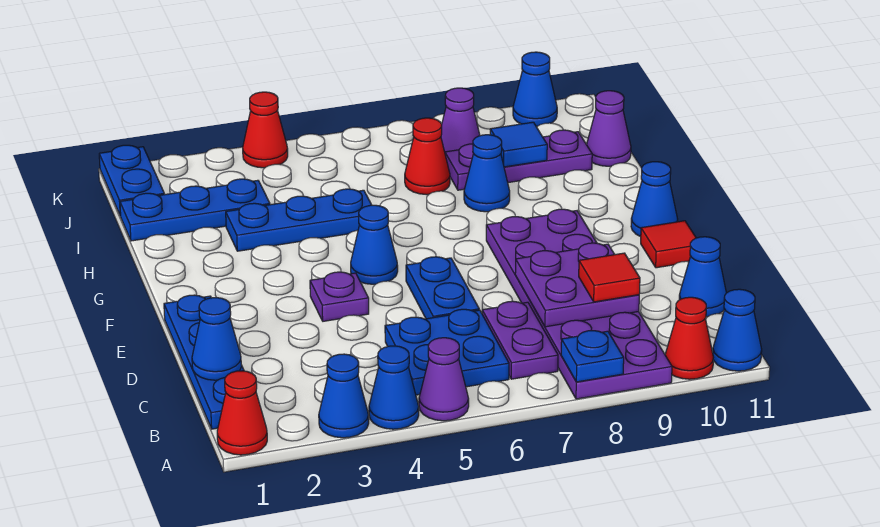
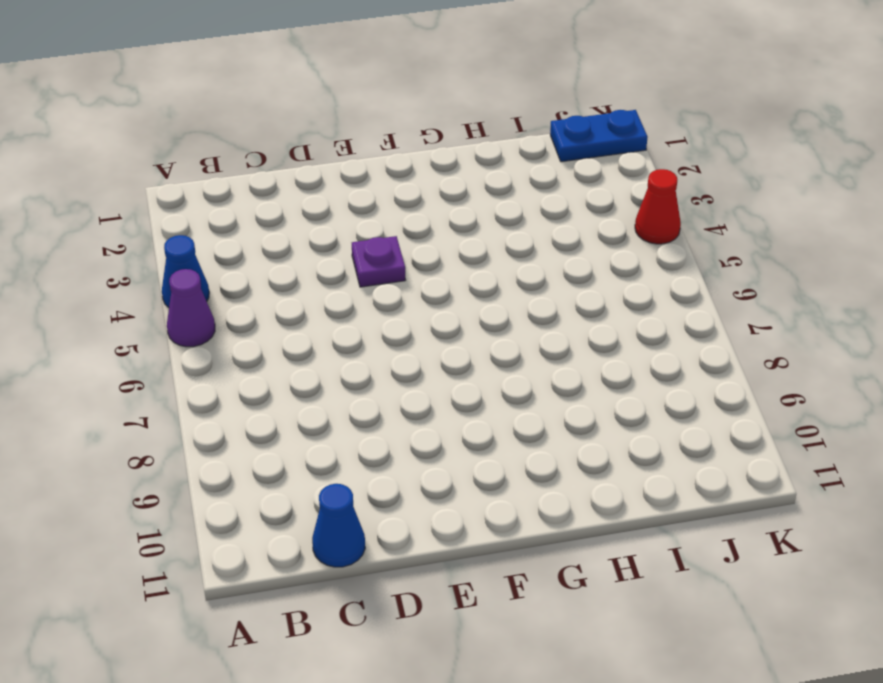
none -> red 1x1 cone [217,371,267,455]
none -> blue 1x1 cone [319,354,369,438]
none -> purple 2x6 plate [486,209,672,399]
none -> red 1x1 cone [665,297,713,379]

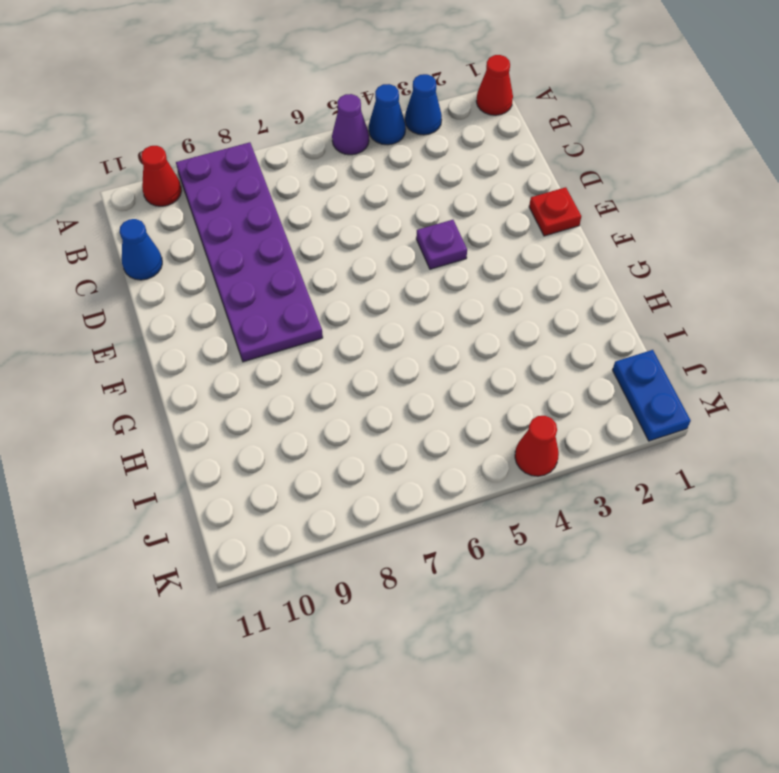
red 1x1 plate [529,187,581,236] -> blue 1x4 plate [164,295,244,429]
none -> blue 1x1 cone [713,289,762,371]
none -> blue 2x2 plate [385,309,509,395]
none -> purple 1x2 plate [482,301,558,379]
none -> blue 1x2 plate [406,257,479,319]

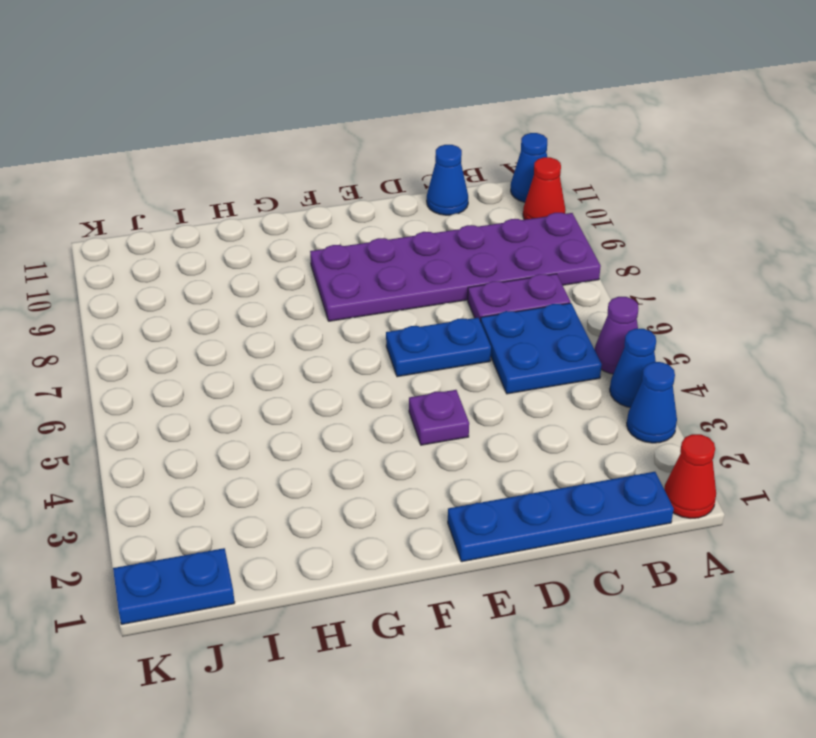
none -> red 1x1 tile [641,221,696,268]
none -> blue 1x1 cone [351,205,398,284]
none -> blue 1x1 cone [631,162,678,237]
none -> blue 1x3 plate [226,189,371,251]

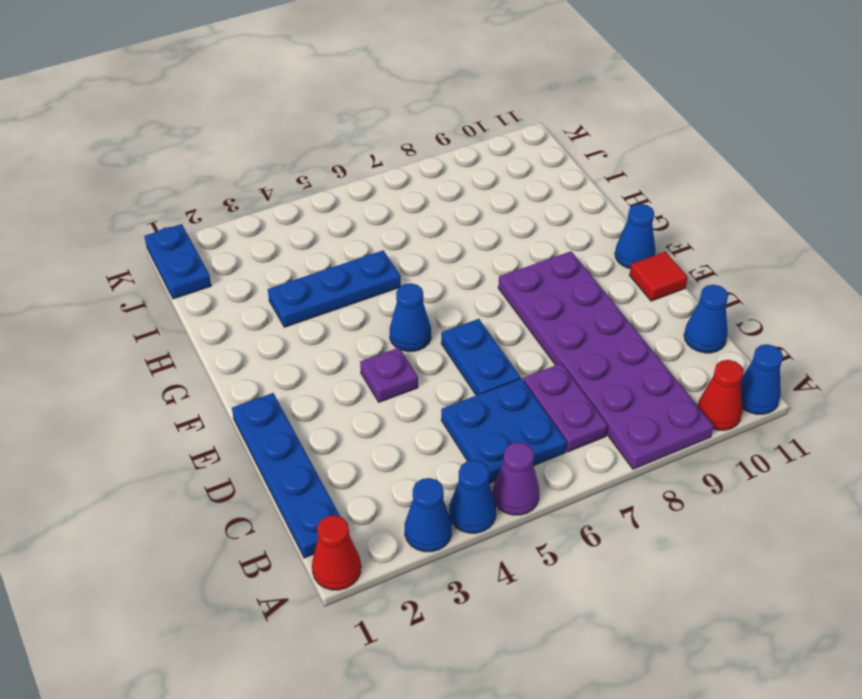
none -> blue 1x1 cone [464,135,510,212]
none -> blue 1x3 plate [120,179,270,241]
none -> red 1x1 cone [405,118,450,195]
none -> purple 1x3 plate [445,130,592,190]

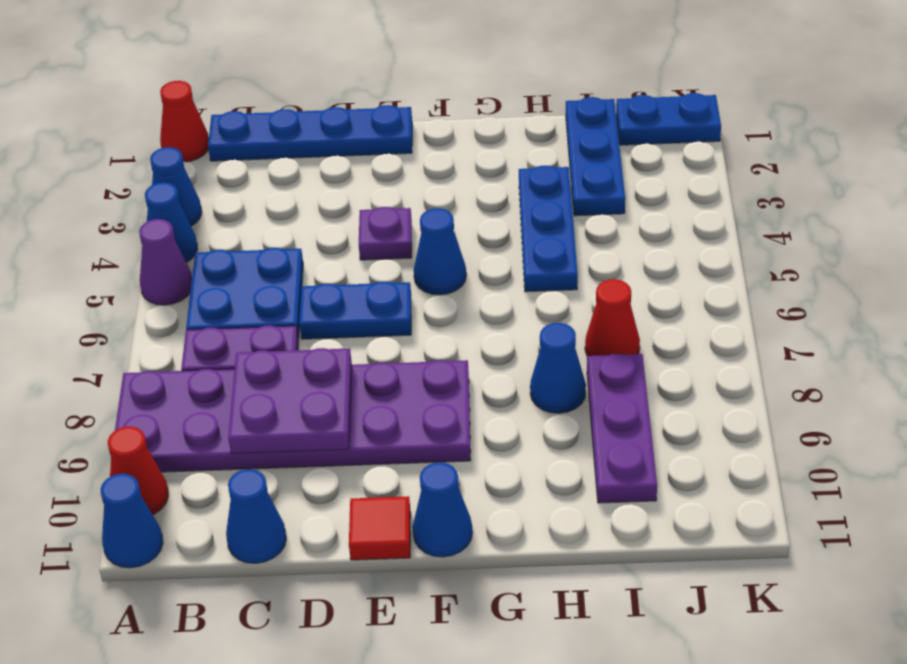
none -> purple 1x1 cone [587,91,631,166]
none -> purple 1x1 cone [441,88,480,152]
none -> red 1x1 cone [243,92,288,168]
none -> blue 1x1 cone [513,52,557,127]

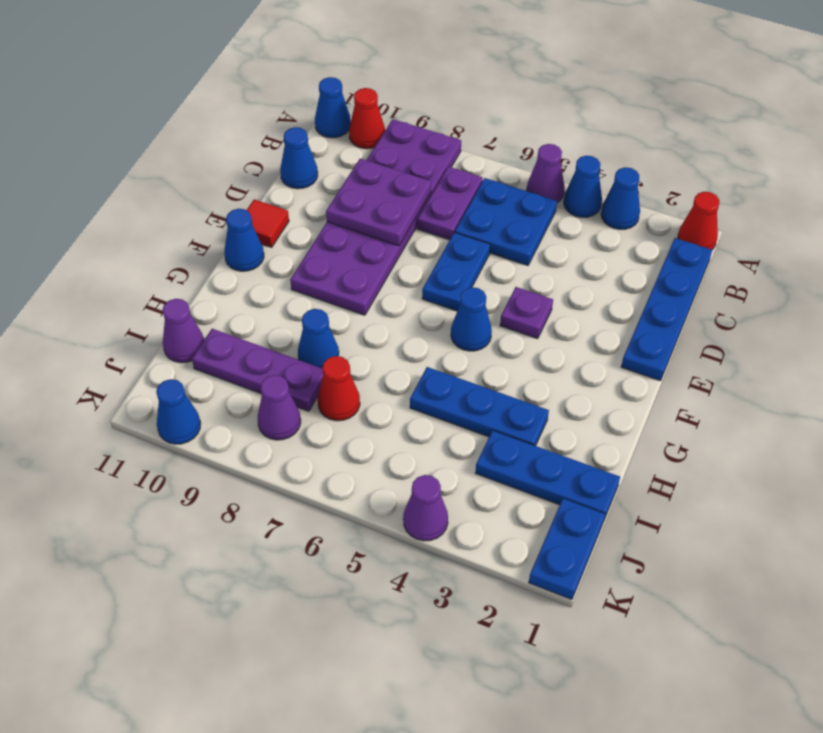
purple 1x1 cone [403,475,448,541] -> red 1x1 cone [243,92,288,168]
none -> blue 1x1 plate [561,331,624,382]
none -> blue 1x1 cone [192,298,241,380]
none -> blue 1x1 tile [490,122,547,167]
none -> red 1x1 tile [579,253,640,302]

